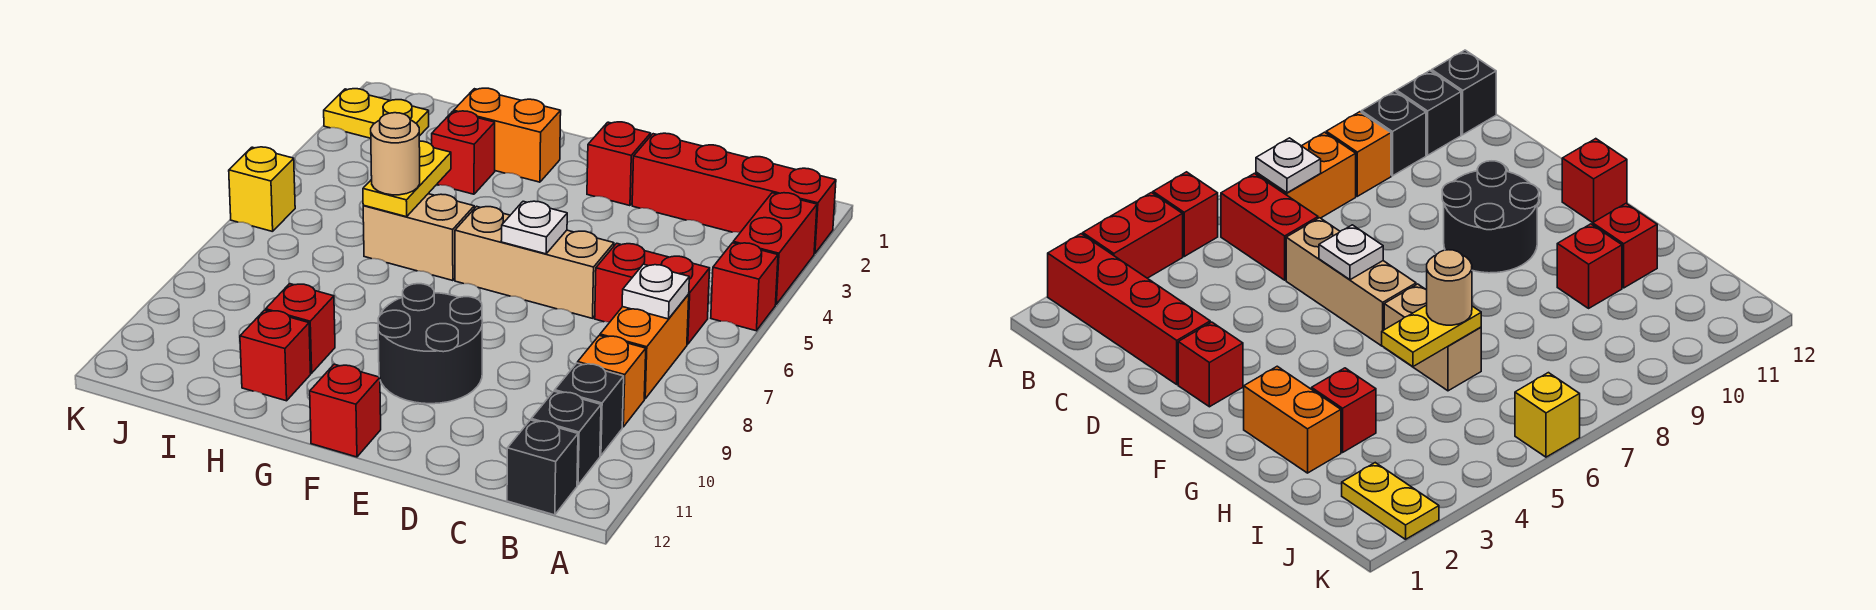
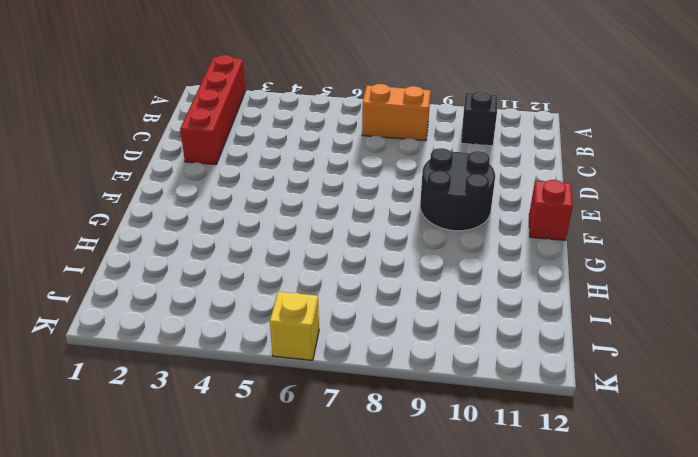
none -> red 1x2 brick [733,193,817,304]
none -> red 1x1 brick [711,243,778,331]
none -> red 1x2 brick [595,243,710,344]

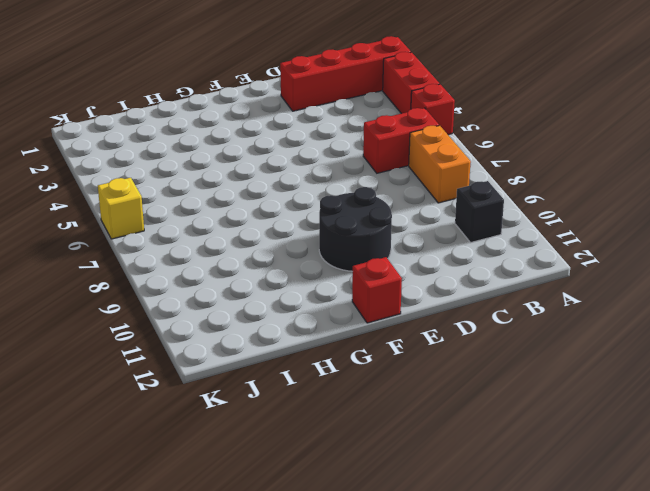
none -> orange 1x1 brick [578,335,646,427]
none -> black 1x1 brick [531,391,601,485]
none -> black 1x1 brick [507,420,578,515]

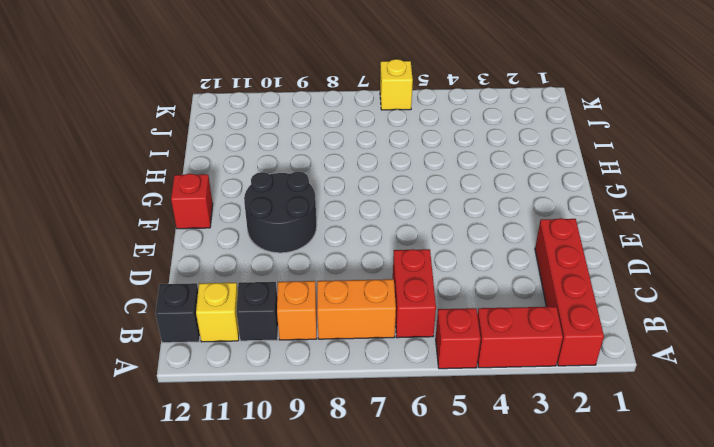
yellow 1x1 brick [196,283,239,342] -> black 1x1 brick [531,391,601,485]
none -> tan 1x3 brick [455,206,614,318]
none -> red 1x1 brick [587,122,651,206]
none -> orange 1x2 brick [454,88,561,182]

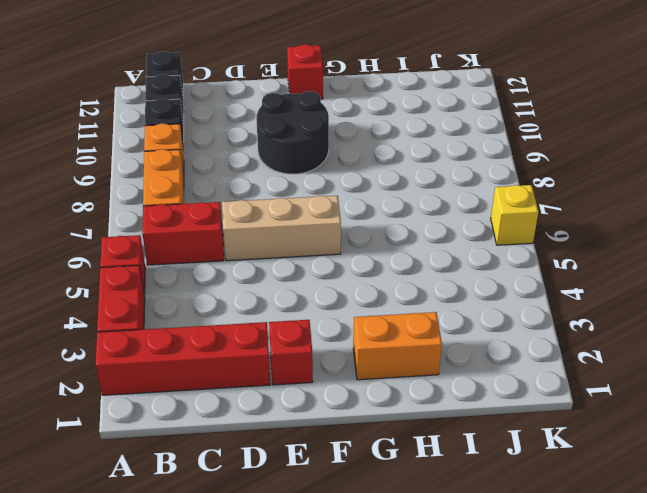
none -> tan 1x2 brick [363,194,474,281]
none -> red 1x1 brick [432,111,495,194]
none -> red 1x1 brick [266,284,335,373]

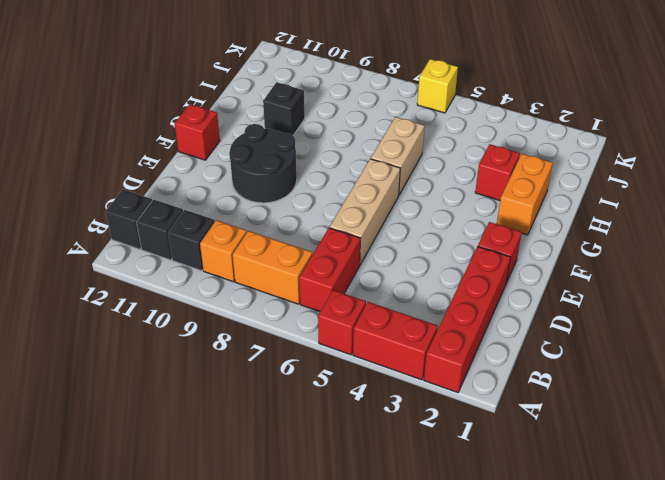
black 1x1 brick [263,82,305,135] -> red 1x1 brick [266,284,335,373]
none -> red 1x1 brick [240,310,311,401]
none -> yellow 1x2 plate [324,89,429,138]
none -> white 1x1 plate [622,264,689,319]

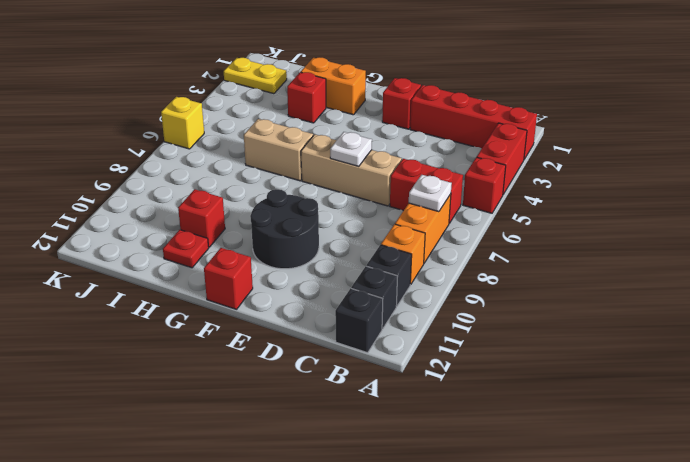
red 1x1 plate [163,230,209,268] -> red 1x1 brick [240,310,311,401]
none -> yellow 1x2 plate [363,141,451,217]
none -> tan 1x1 round brick [371,113,420,195]

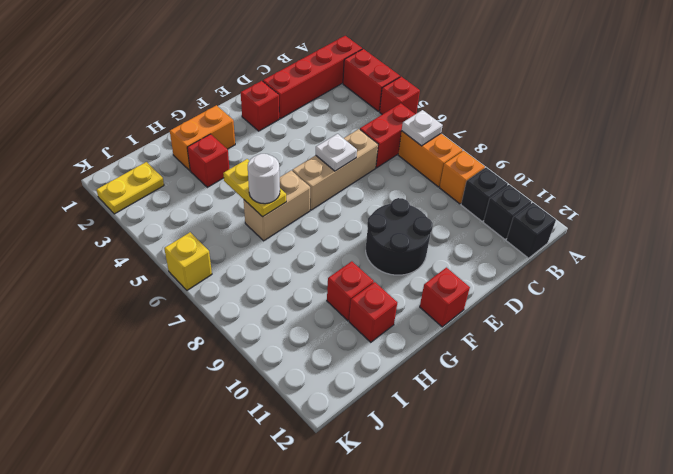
white 1x1 round brick [248,154,280,204] -> tan 1x1 round brick [371,113,420,195]

